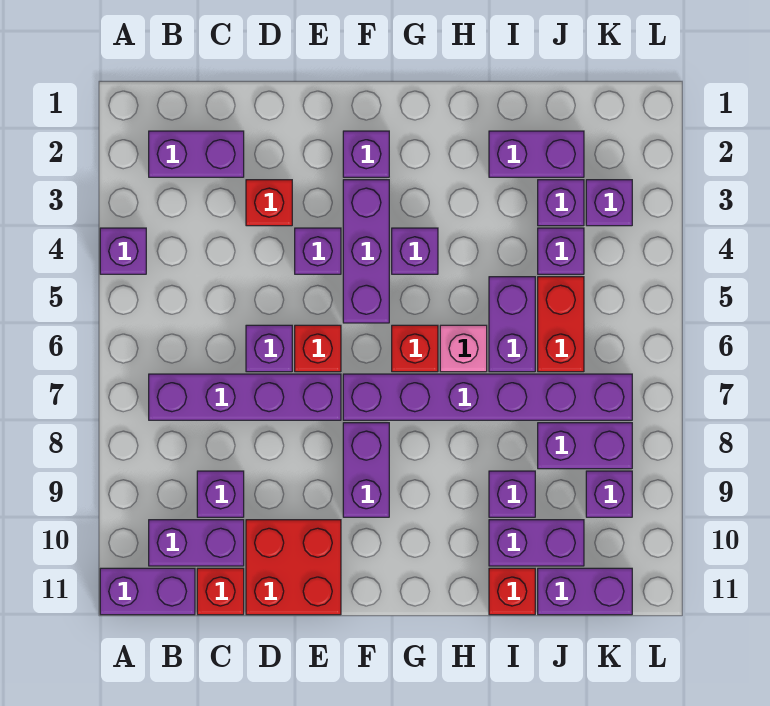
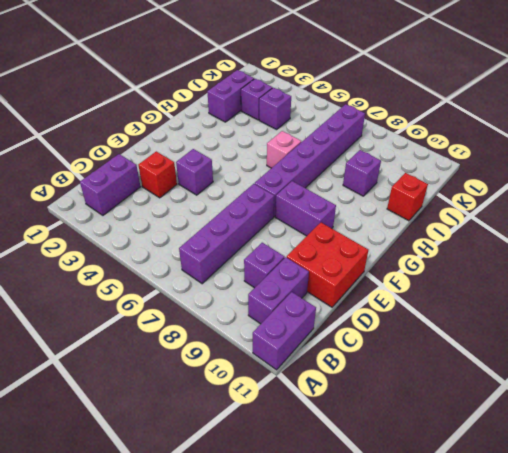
none -> purple 1x1 brick [100,228,146,274]
none -> red 1x1 brick [197,568,244,615]
none -> purple 1x1 brick [246,325,292,372]
none -> red 1x1 brick [295,325,341,372]

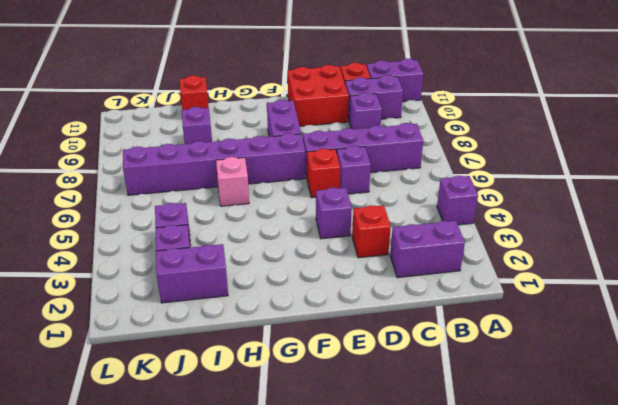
none -> purple 1x1 brick [343,131,389,177]
none -> purple 1x3 brick [343,180,389,323]
none -> purple 1x1 brick [392,228,438,274]
none -> red 1x1 brick [392,325,438,372]

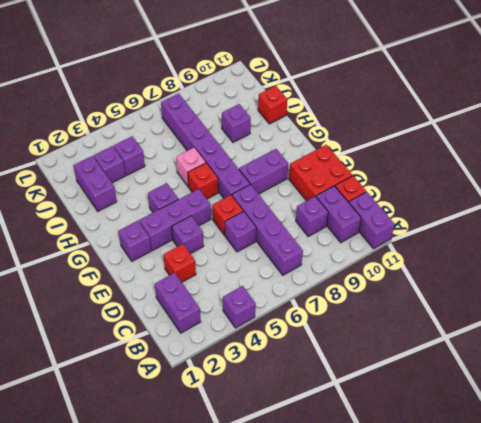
none -> purple 1x2 brick [489,277,535,372]
none -> purple 1x2 brick [489,520,584,566]
none -> red 1x2 brick [538,277,584,372]
none -> purple 1x2 brick [538,423,632,469]

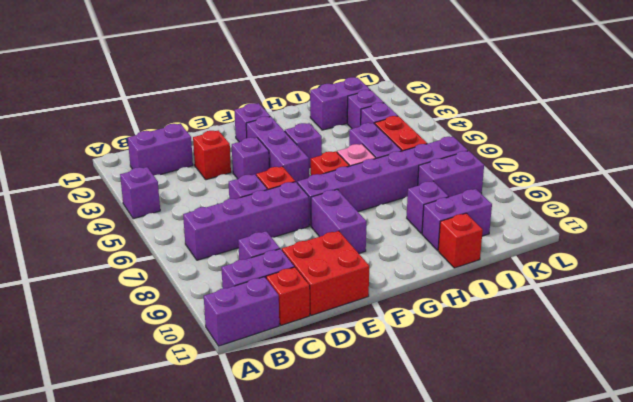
none -> purple 1x2 brick [538,568,632,615]
none -> purple 1x1 brick [586,180,632,226]
none -> purple 1x1 brick [586,471,632,517]

